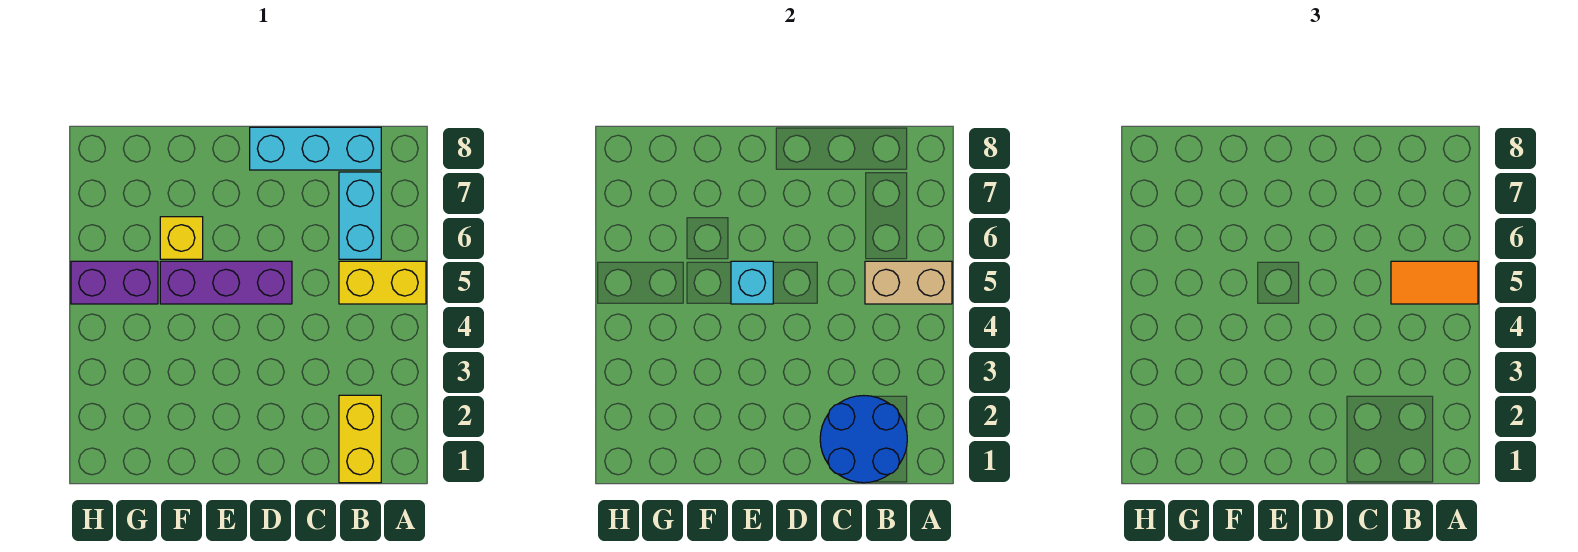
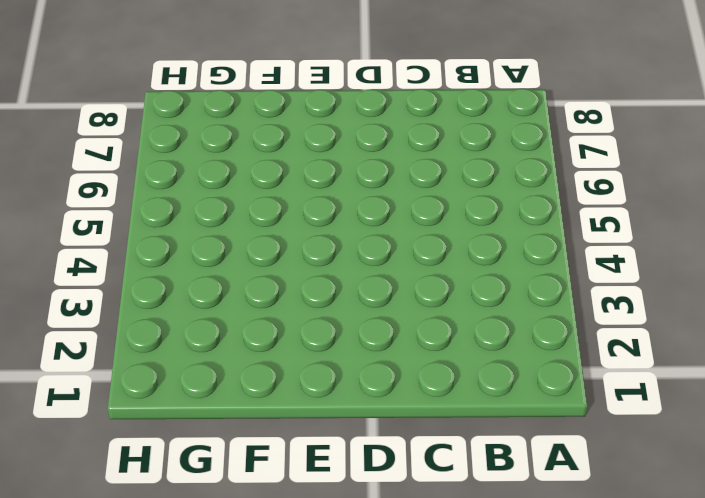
none -> yellow 1x2 brick [339,261,426,304]
none -> yellow 1x2 brick [339,395,381,483]

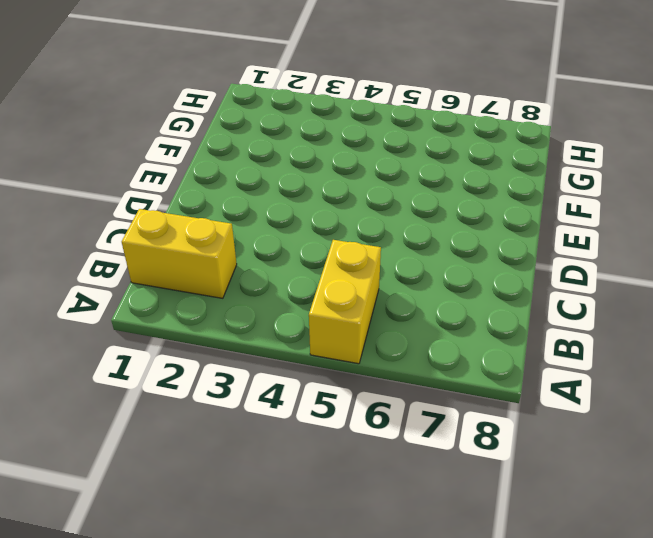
none -> cyan 1x2 brick [339,172,381,259]
none -> cyan 1x3 brick [250,127,381,170]

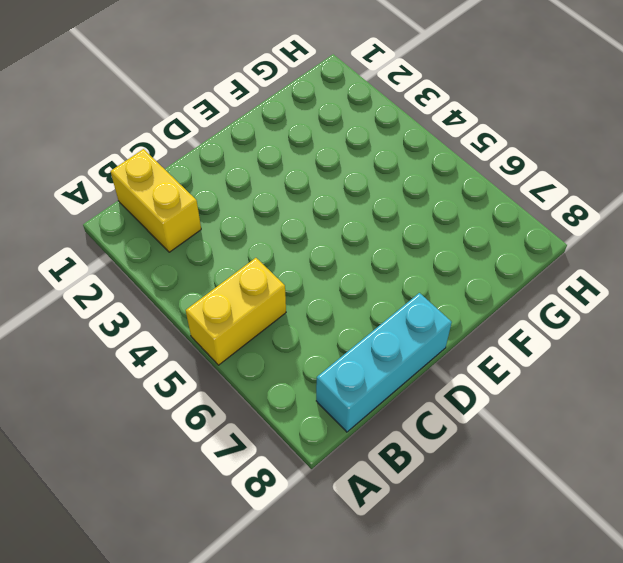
none -> cyan 1x2 brick [339,172,381,259]
none -> purple 1x3 brick [160,261,292,304]

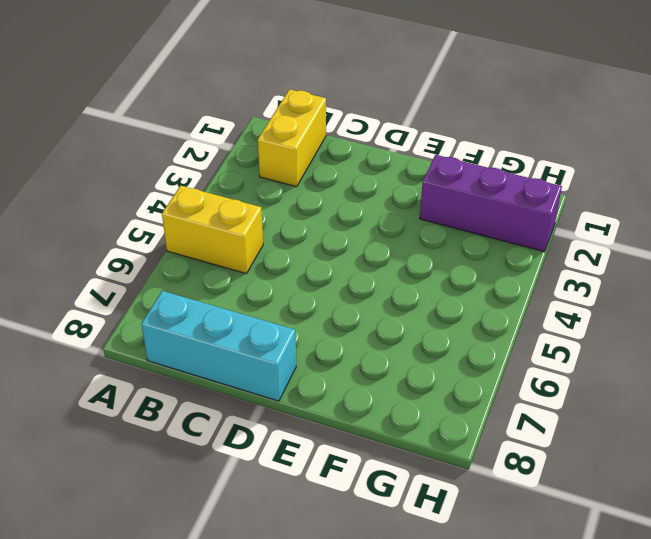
purple 1x3 brick [420,155,562,252] -> purple 1x3 brick moved to [160,261,292,304]
none -> cyan 1x2 brick [339,172,381,259]
none -> yellow 1x1 brick [160,217,203,259]

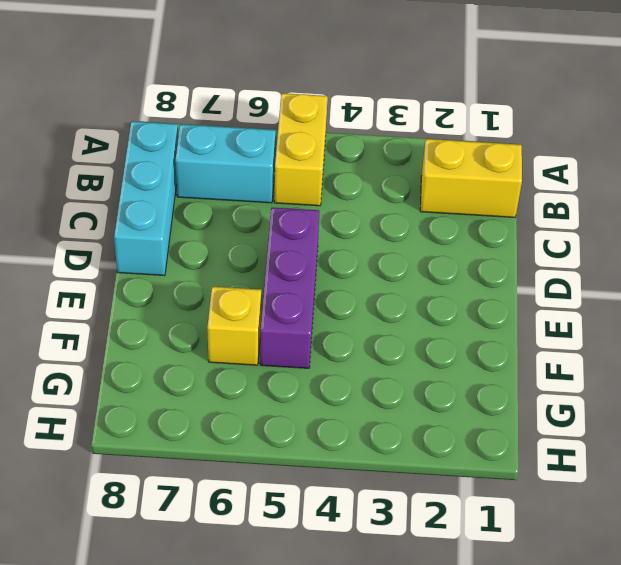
none -> purple 1x2 brick [71,261,158,304]
none -> tan 1x2 brick [865,261,952,304]

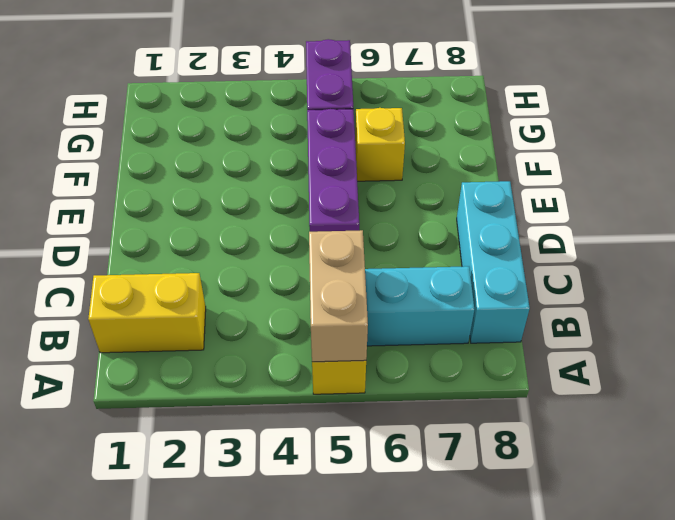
none -> blue 2x2 round brick [820,396,907,483]
none -> cyan 1x1 brick [731,261,773,304]

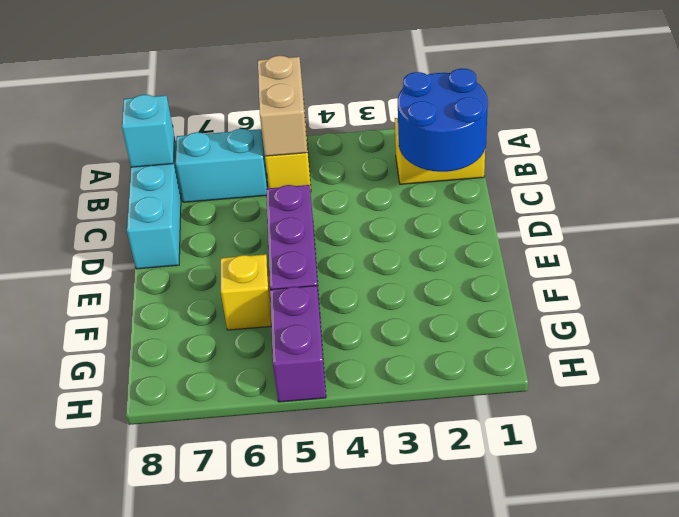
cyan 1x1 brick [122,95,174,167] -> cyan 1x1 brick moved to [731,261,773,304]
none -> orange 1x2 tile [1391,261,1478,304]

